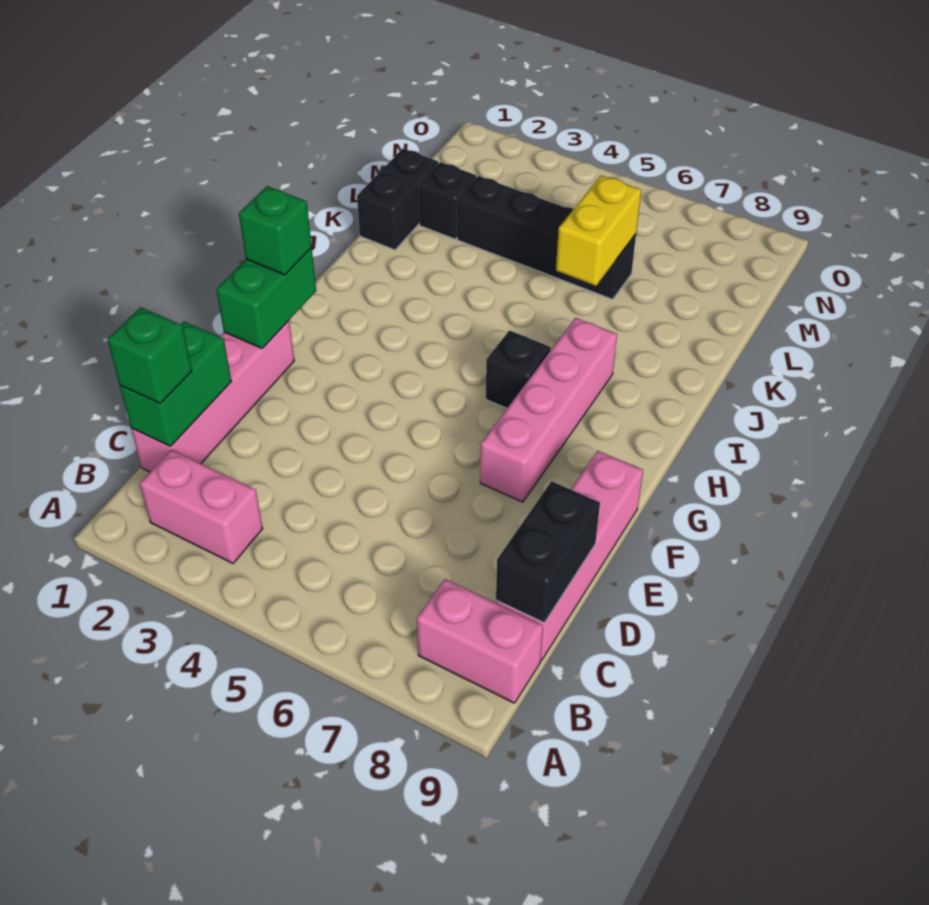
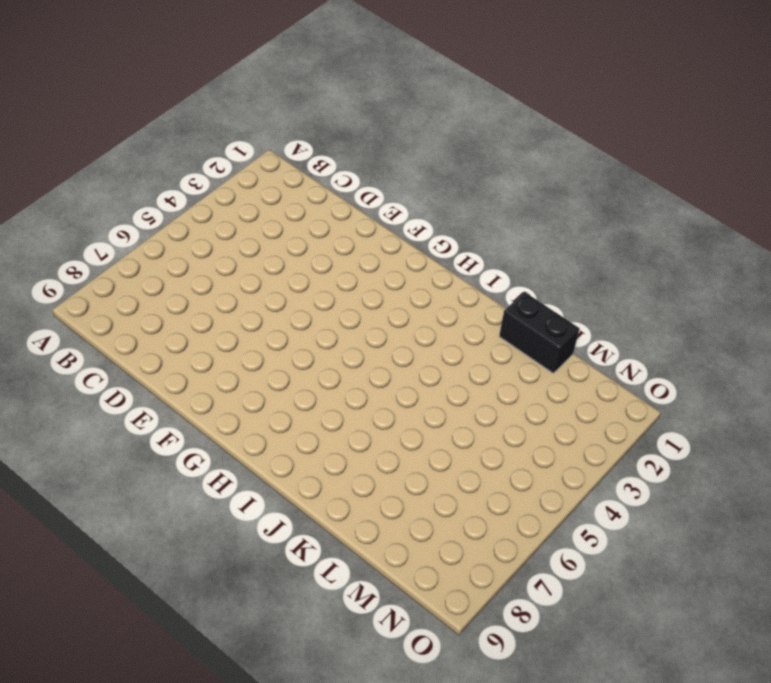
none -> pink 1x2 brick [140,450,263,563]
none -> pink 1x2 brick [417,579,543,703]
none -> pink 1x4 brick [131,321,294,472]

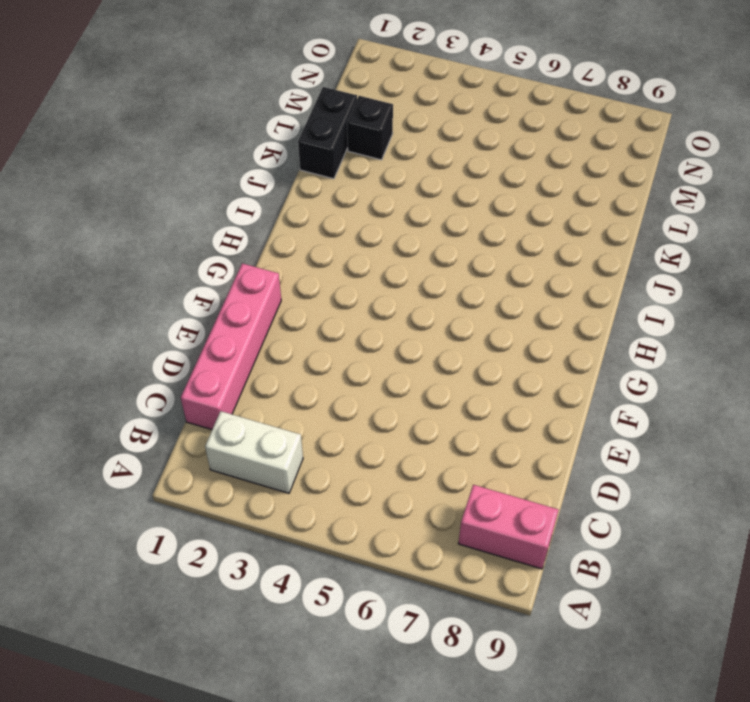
white 1x2 brick [205,411,303,493] -> pink 1x2 brick [140,450,263,563]
none -> pink 1x4 brick [496,451,643,661]
none -> pink 1x4 brick [480,318,617,502]
none -> black 1x1 brick [486,330,551,408]

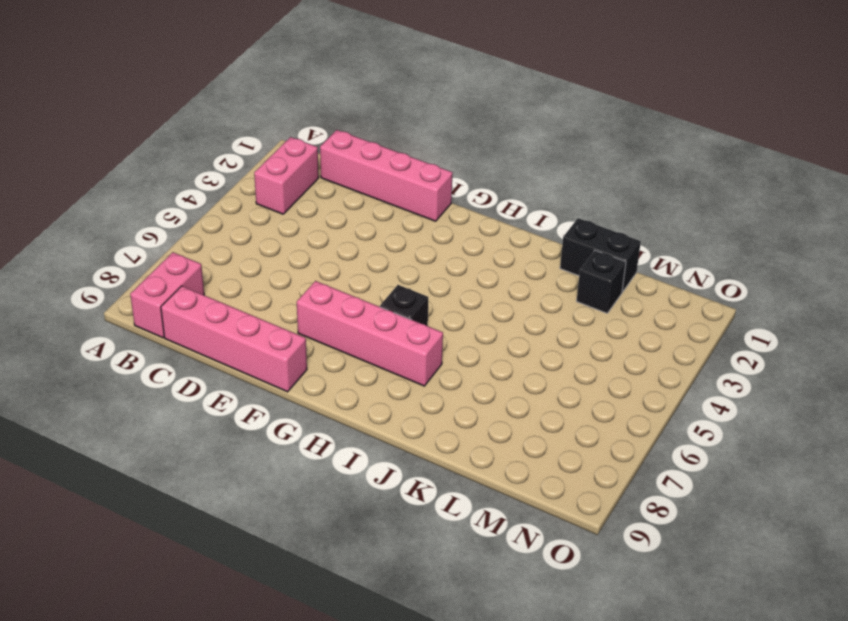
none -> black 1x4 brick [457,176,636,299]
none -> green 1x2 brick [120,322,232,446]
none -> black 1x2 brick [496,481,600,623]

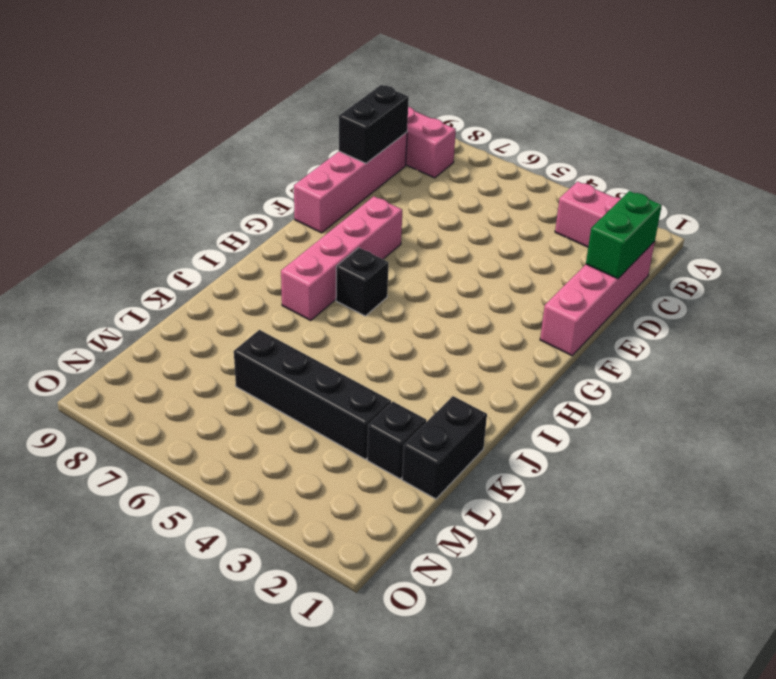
none -> green 1x2 brick [216,248,316,348]
none -> yellow 1x2 brick [556,176,641,286]
none -> green 1x1 brick [107,307,192,404]

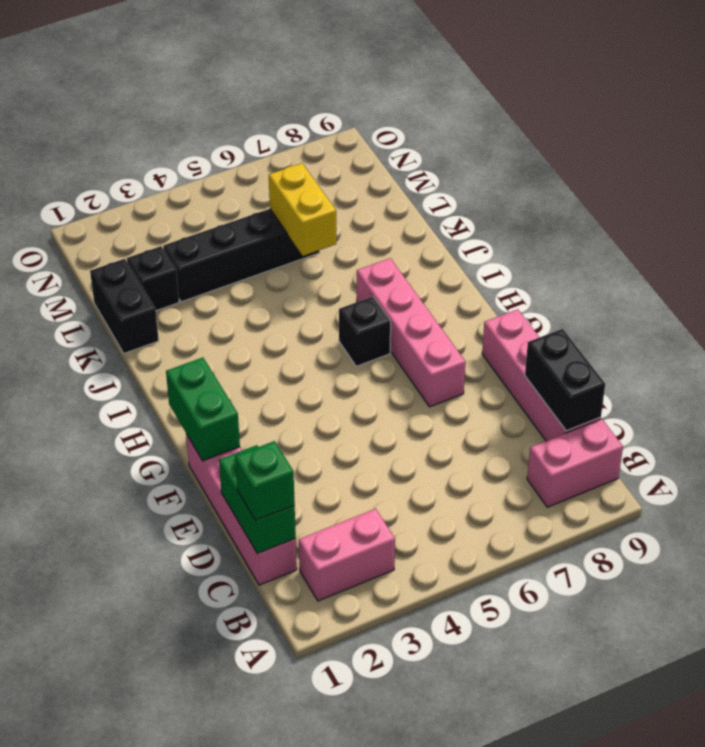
none -> green 1x1 brick [239,186,312,275]

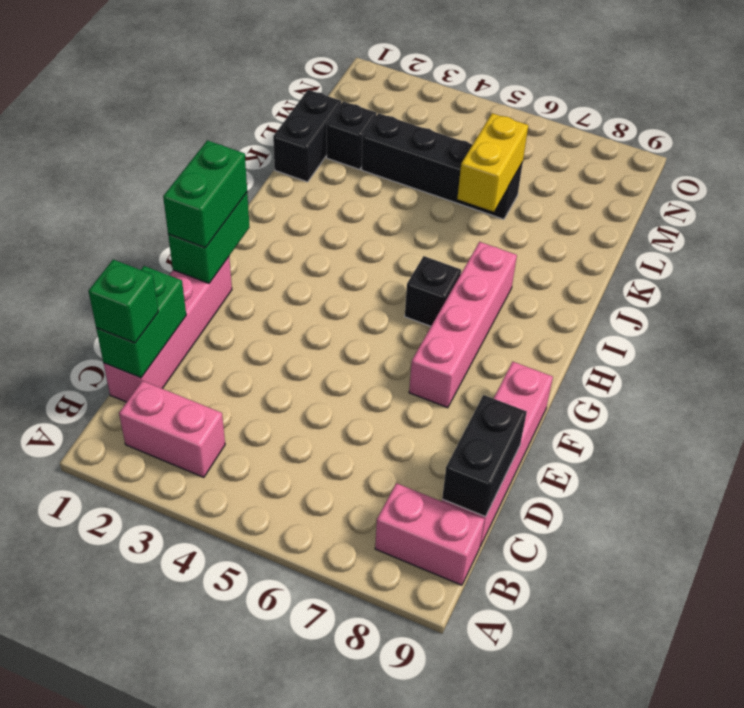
green 1x2 brick [163,140,247,248] -> green 1x1 brick [239,186,312,275]

